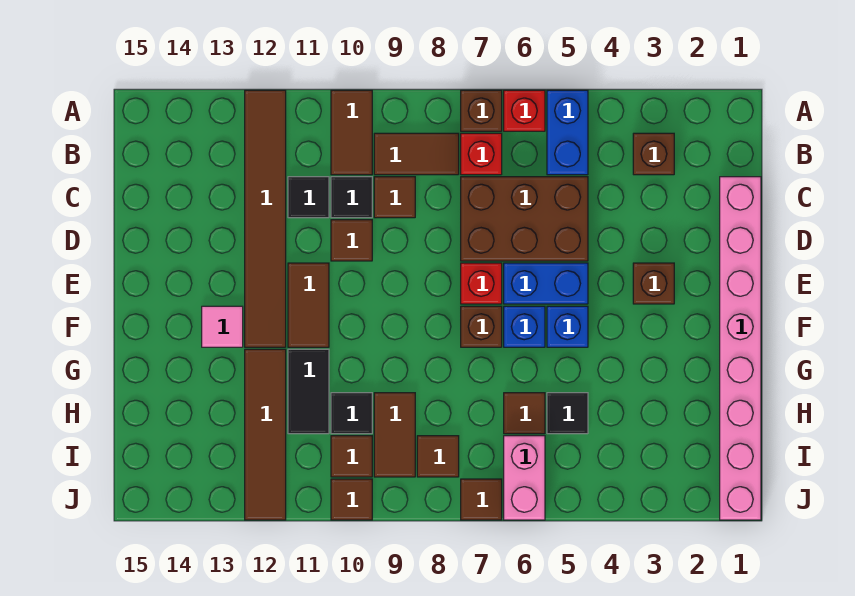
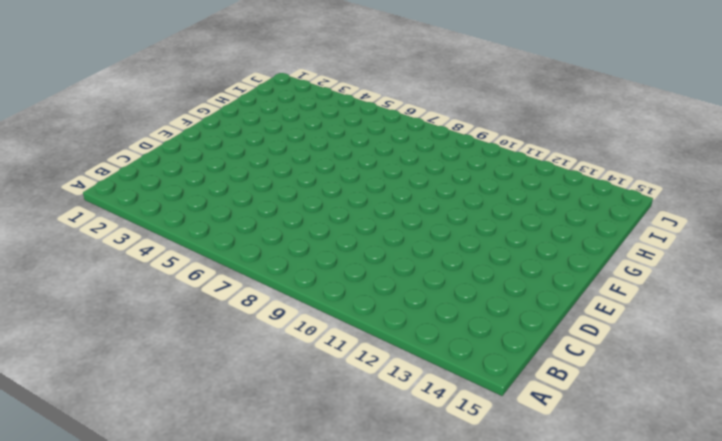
none -> blue 1x2 brick [547,90,588,175]
none -> red 1x1 brick [504,90,545,131]
none -> brown 1x1 brick [461,90,502,131]
none -> brown 1x2 tile [331,90,372,175]

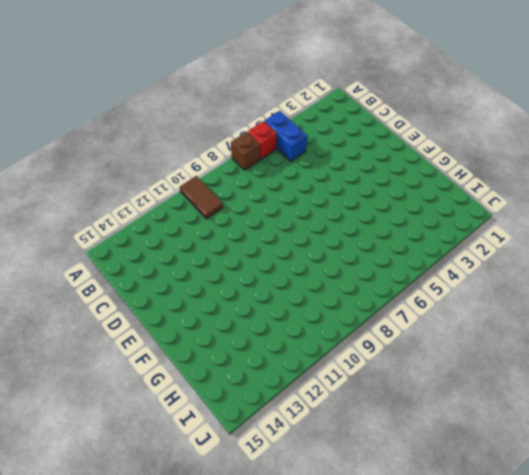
none -> brown 1x6 tile [245,90,286,347]
none -> brown 1x1 brick [633,133,674,175]
none -> red 1x1 brick [461,133,502,175]
none -> brown 1x2 tile [374,133,459,175]

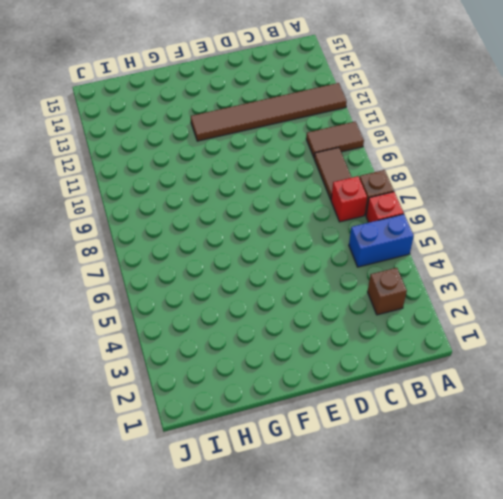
none -> pink 1x8 brick [720,177,761,520]
none -> brown 2x3 brick [461,177,588,261]
none -> brown 1x1 tile [374,177,415,218]
none -> black 1x1 tile [331,177,372,218]

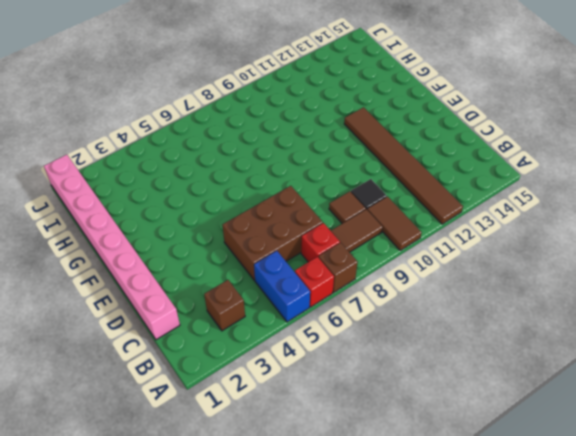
none -> black 1x1 tile [288,177,329,218]
none -> brown 1x1 tile [331,220,372,261]
none -> brown 1x1 brick [633,263,674,304]
none -> blue 1x2 brick [504,263,588,304]

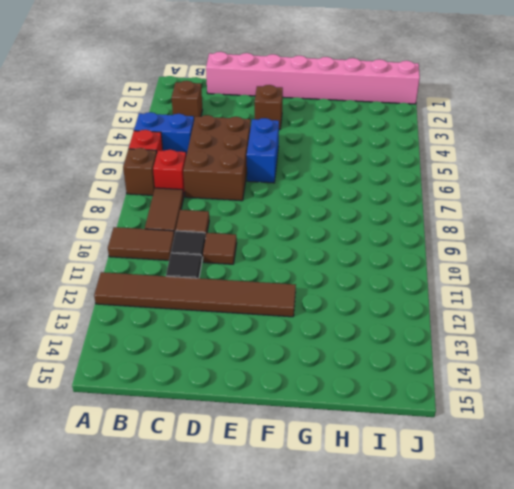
none -> red 1x1 brick [461,263,502,304]
none -> brown 1x2 tile [288,263,329,347]
none -> blue 1x1 brick [547,306,588,347]
none -> blue 1x1 brick [504,306,545,347]

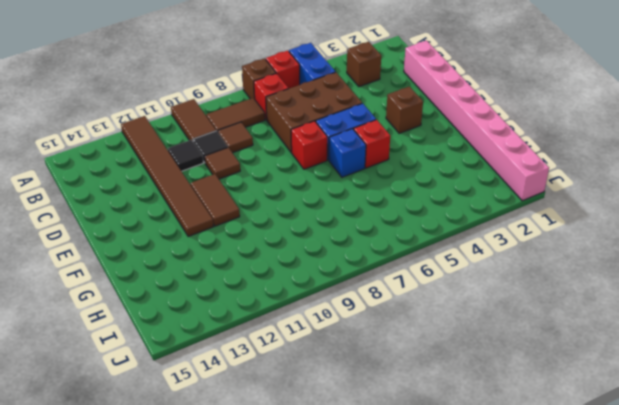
red 1x1 brick [354,120,390,168] -> blue 1x1 brick [547,306,588,347]
none -> brown 1x1 brick [461,306,502,347]
none -> pink 1x1 tile [202,306,243,347]
none -> black 1x2 tile [288,349,329,434]
none -> brown 1x4 tile [245,349,286,520]

